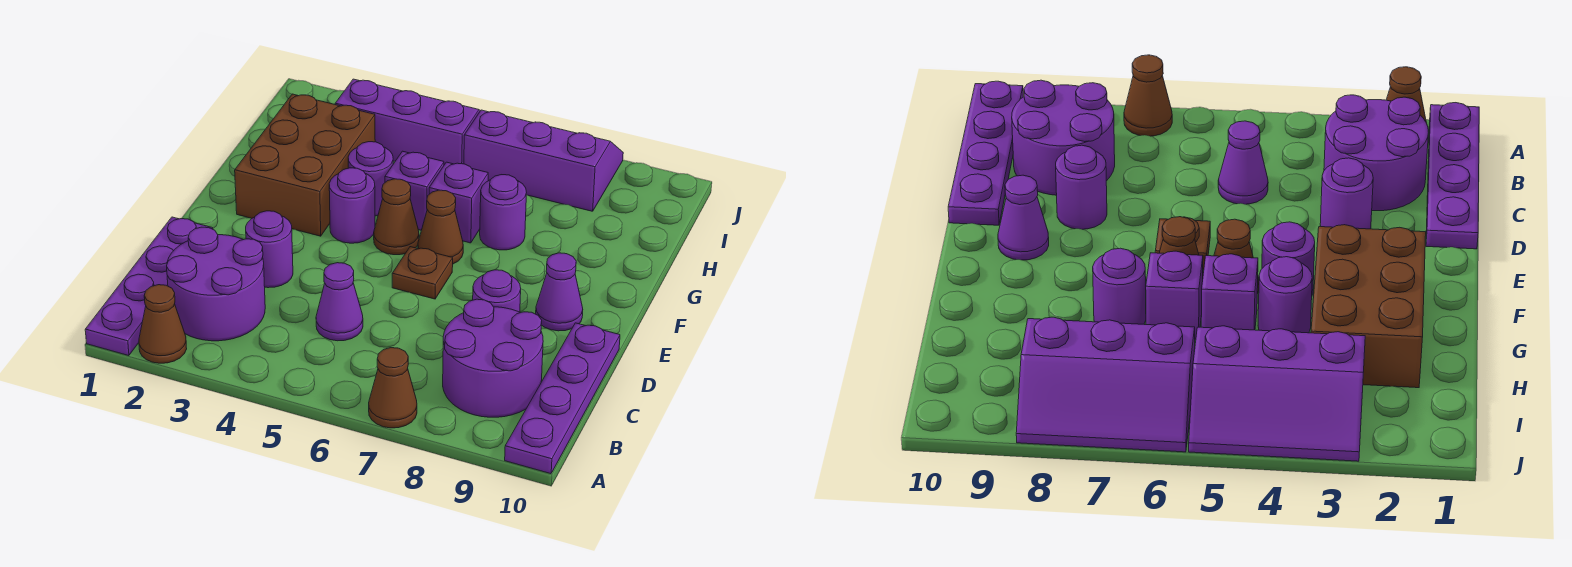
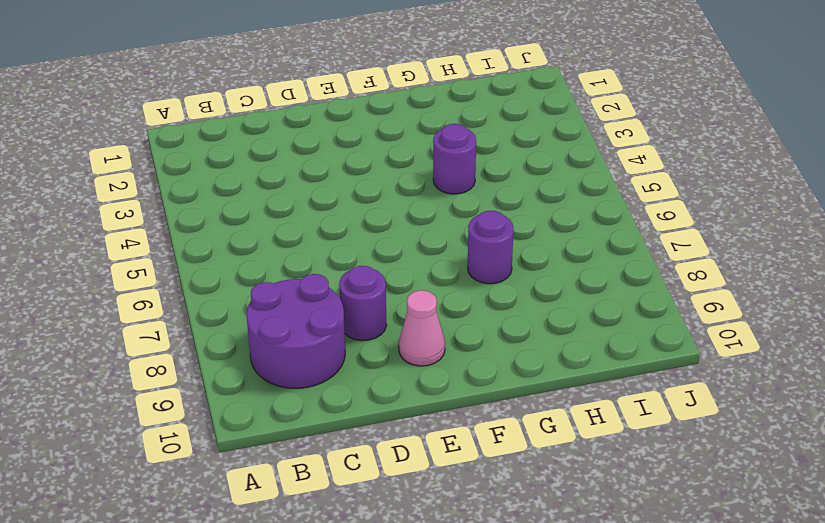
pink 1x1 cone [399,290,445,366] -> purple 1x1 cone [536,253,583,331]
none -> purple 1x4 plate [85,217,213,356]
none -> brown 1x1 cone [139,285,187,363]
none -> brown 1x1 cone [369,348,417,428]

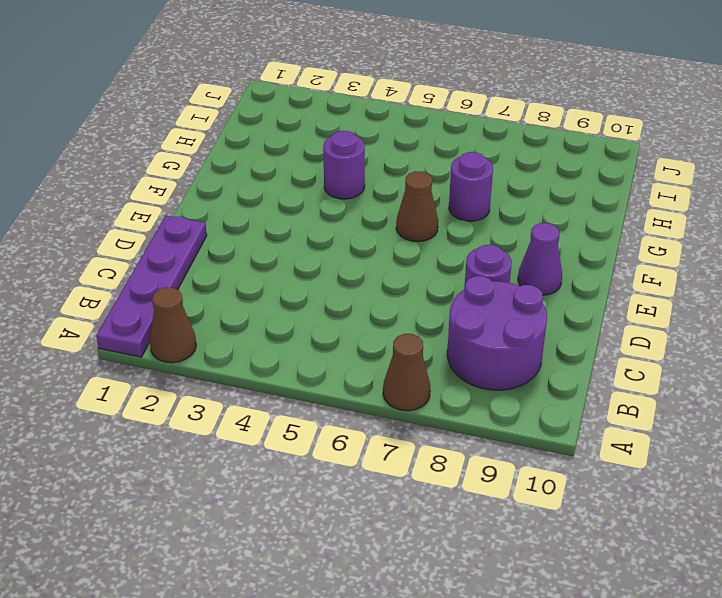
none -> purple 1x4 plate [505,323,620,474]
none -> purple 2x2 round brick [167,227,265,341]
none -> purple 1x1 cone [316,263,363,341]

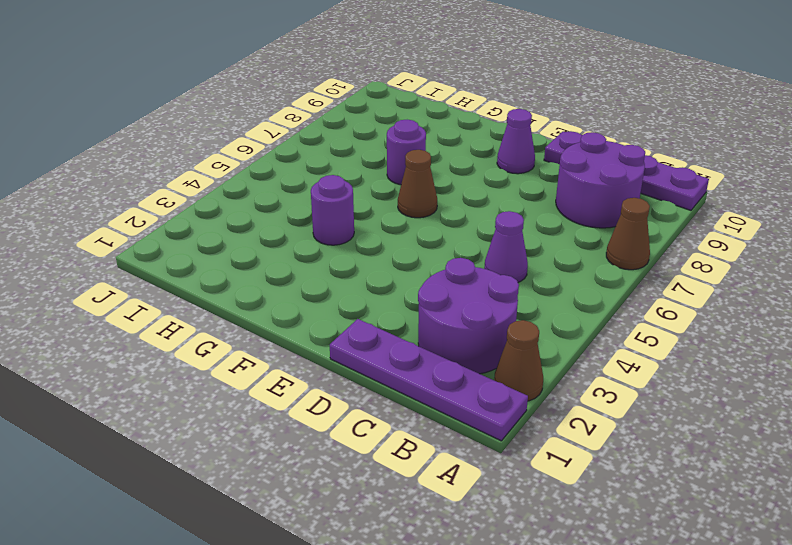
none -> purple 1x1 round brick [246,211,293,288]
none -> purple 1x1 round brick [473,270,521,312]
none -> brown 1x1 plate [392,247,453,299]

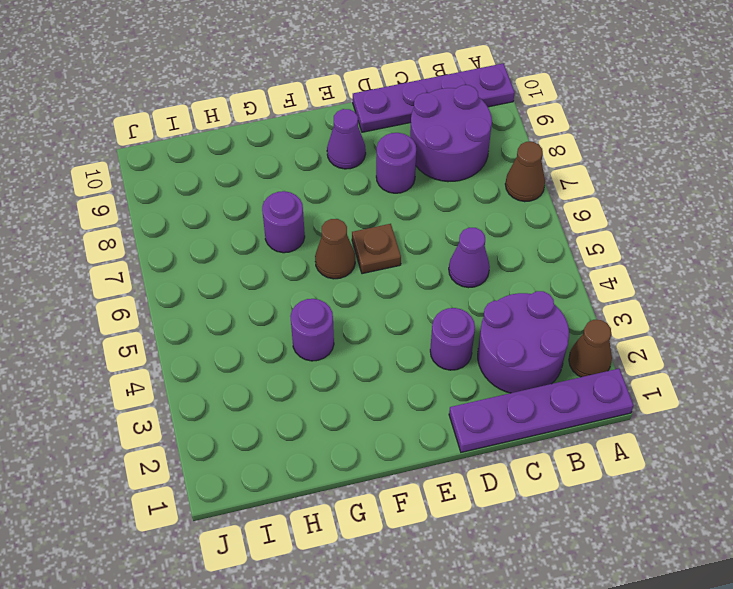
none -> brown 2x3 brick [235,94,375,236]
none -> purple 1x1 round brick [329,168,375,243]
none -> brown 1x1 cone [374,179,419,255]

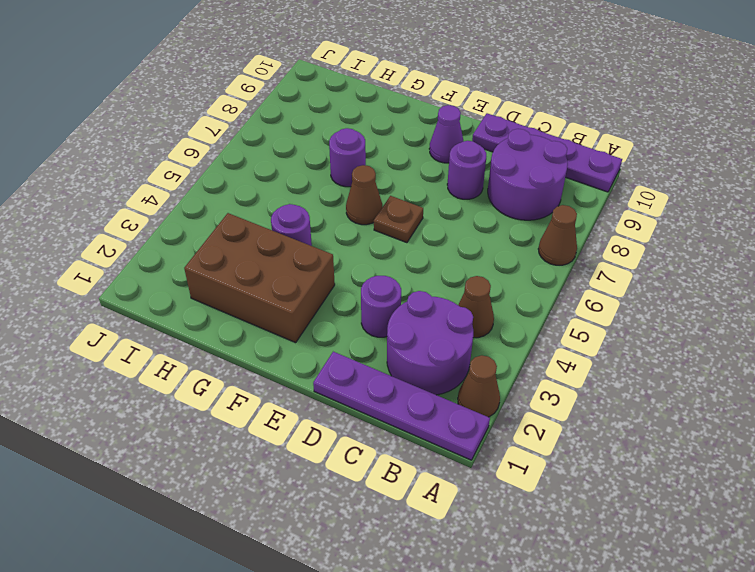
brown 1x1 cone [458,276,494,338] -> brown 1x1 cone moved to [374,179,419,255]
none -> purple 1x1 cone [316,263,363,341]
none -> purple 1x1 round brick [329,168,375,243]
none -> purple 1x1 brick [385,151,444,230]

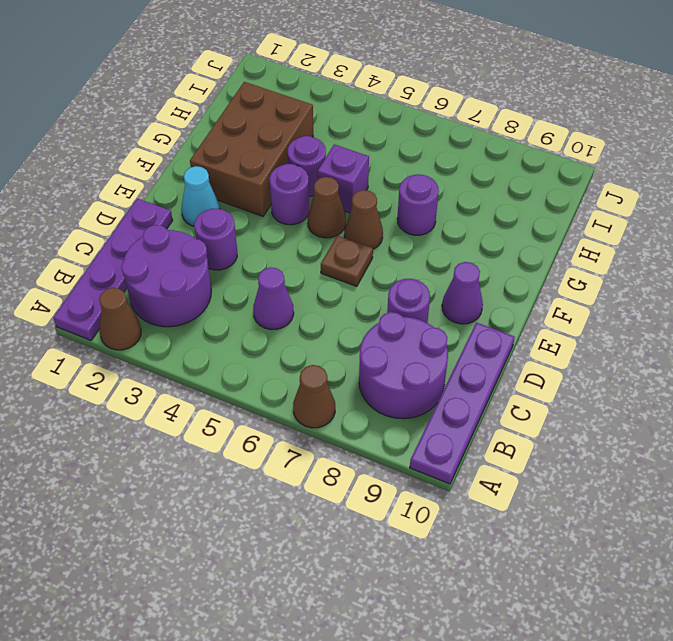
cyan 1x1 cone [181,166,220,226] -> none
none -> purple 1x1 brick [429,162,488,243]
none -> purple 2x3 slope [335,79,480,165]
none -> purple 2x3 slope [464,110,623,211]

